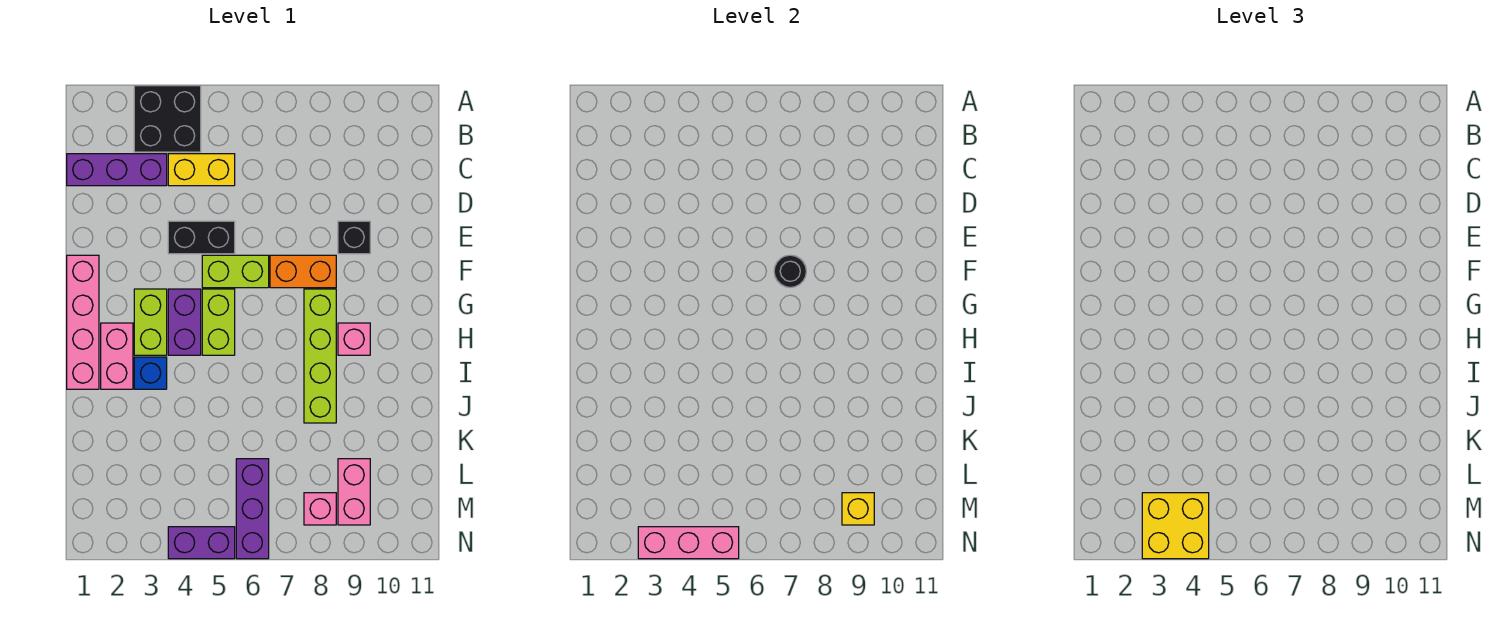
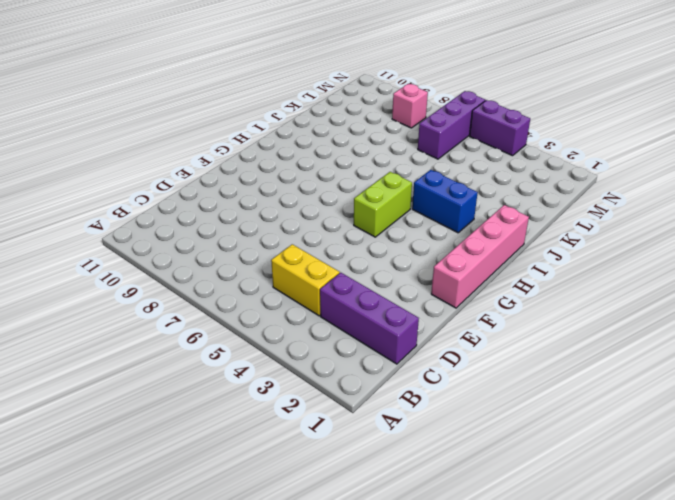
blue 1x2 brick [412,170,478,233] -> blue 1x1 brick [134,357,167,389]
none -> black 2x2 brick [134,86,201,152]
none -> black 1x2 brick [168,221,235,254]
none -> black 1x1 brick [338,221,370,254]

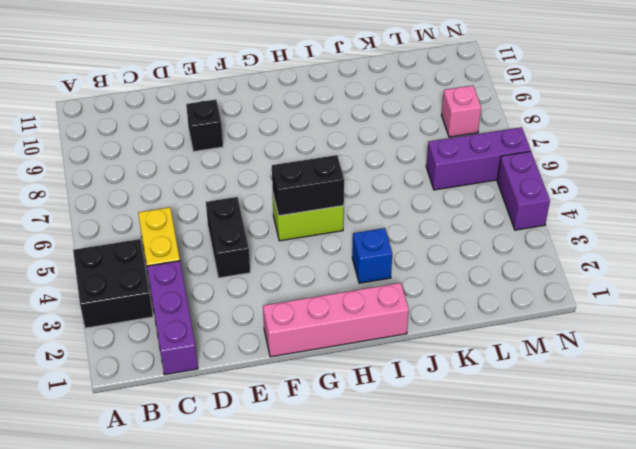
black 1x2 brick [272,155,344,216] -> none
none -> lime 1x2 brick [202,255,269,288]
none -> orange 1x2 brick [270,255,336,288]
none -> lime 1x2 brick [134,289,167,355]

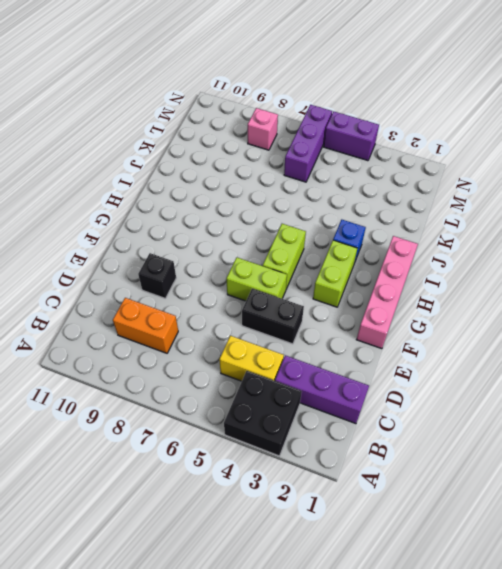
orange 1x2 brick [113,298,178,353] -> orange 1x2 brick moved to [270,255,336,288]
none -> purple 1x2 brick [168,289,201,355]
none -> lime 1x4 brick [304,289,336,423]
none -> pink 1x2 brick [101,323,133,389]

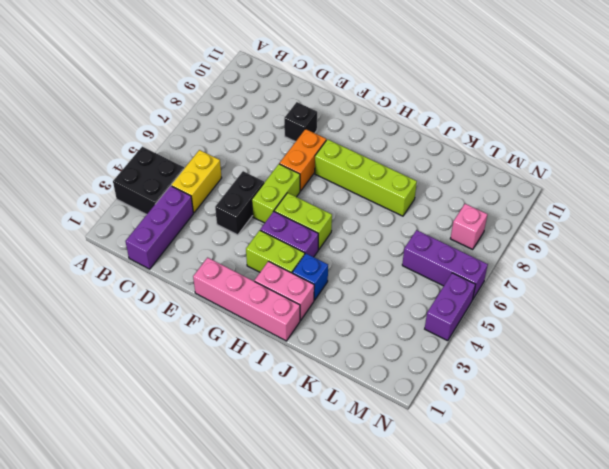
none -> pink 1x1 brick [338,323,370,355]
none -> pink 1x2 brick [338,459,370,525]
none -> black 1x1 round brick [774,255,806,287]

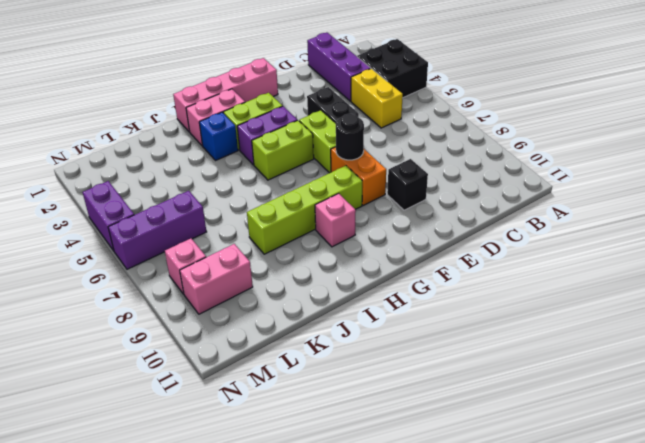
none -> yellow 1x1 brick [842,493,874,525]
none -> pink 1x3 brick [638,527,739,559]
none -> yellow 2x2 brick [1142,493,1209,559]

